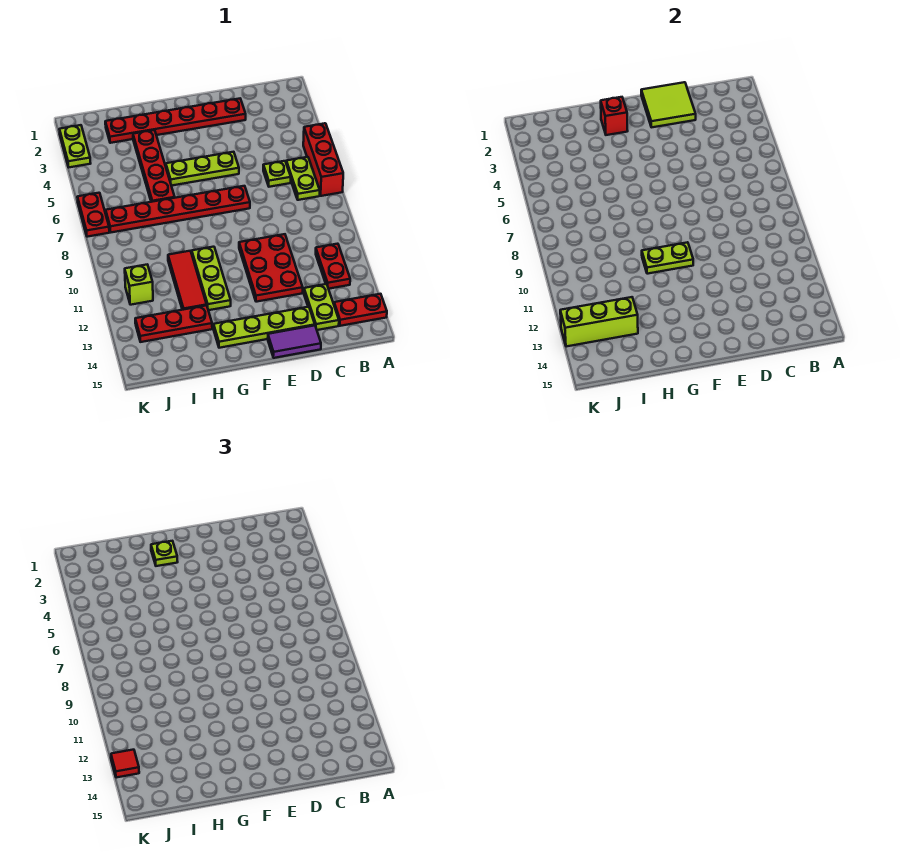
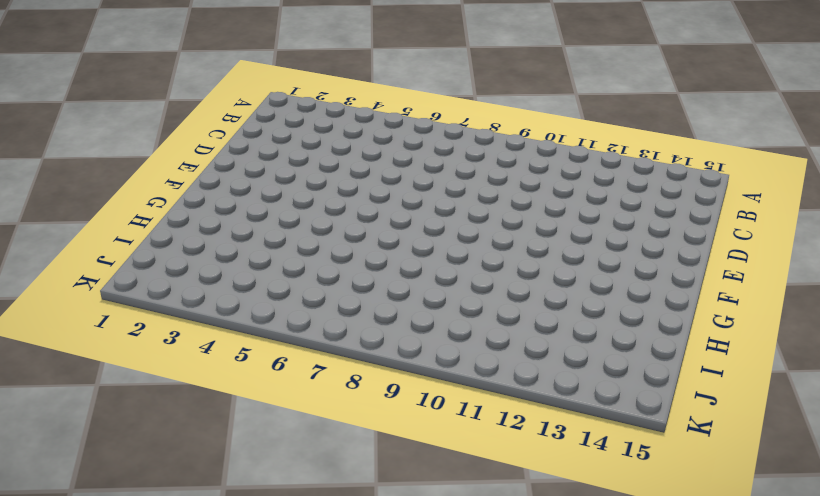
none -> red 1x3 brick [303,123,343,196]
none -> red 1x2 plate [334,294,387,326]
none -> lime 1x2 plate [286,157,320,200]

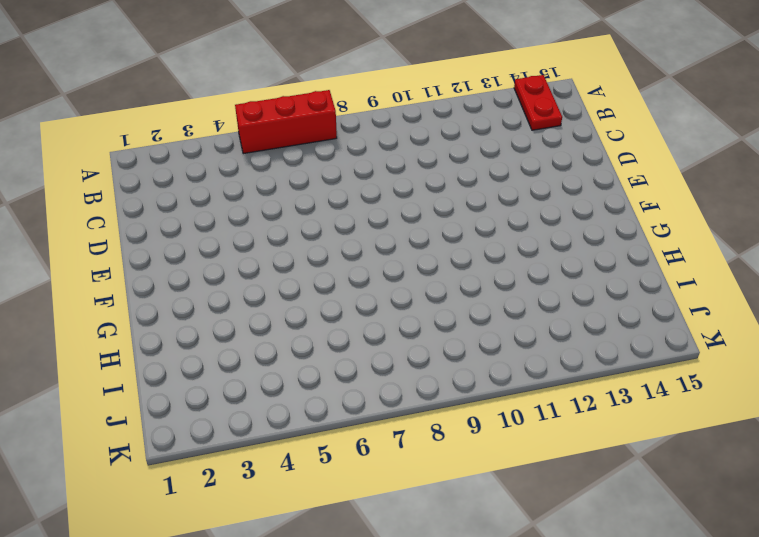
none -> lime 1x2 plate [286,157,320,200]
none -> red 1x2 plate [316,244,350,289]
none -> lime 1x1 plate [263,161,291,187]

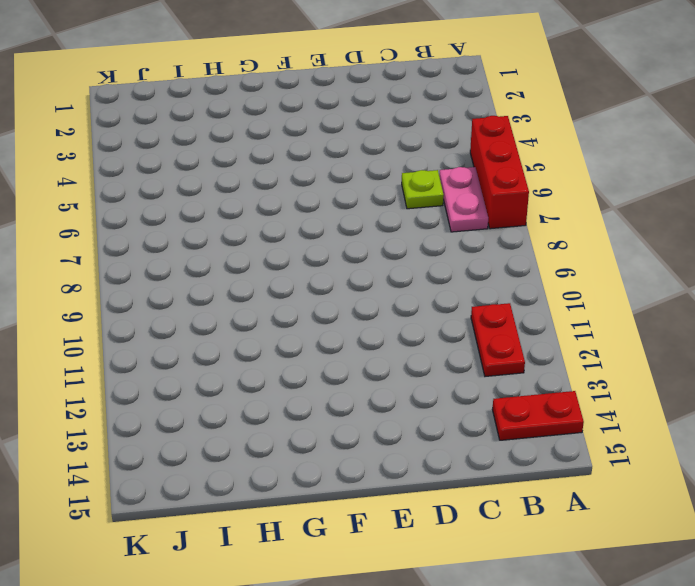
pink 1x2 plate [439,167,488,232] -> lime 1x2 plate [286,157,320,200]
none -> lime 1x2 plate [304,284,339,330]
none -> red 1x6 plate [105,99,246,143]
none -> red 2x3 plate [239,234,303,302]

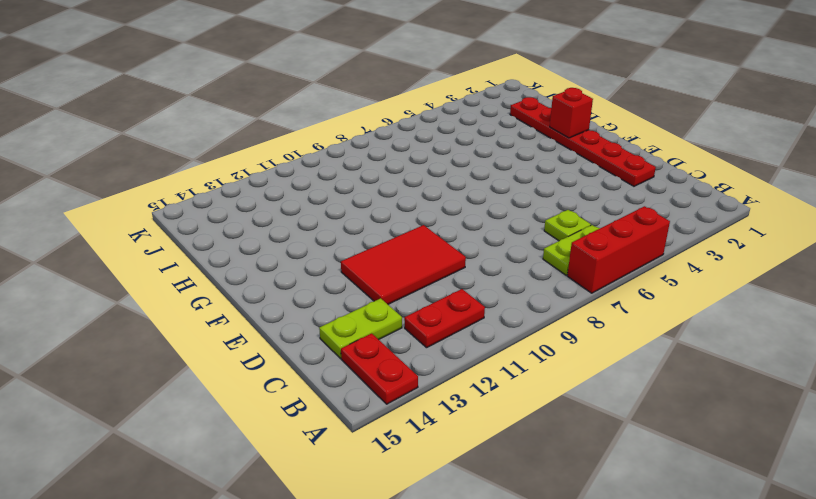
red 2x3 tile [341,225,466,304] -> red 2x3 plate [239,234,303,302]
none -> lime 1x4 plate [214,307,315,348]
none -> purple 1x2 tile [268,325,321,358]
none -> lime 1x3 plate [166,152,239,186]

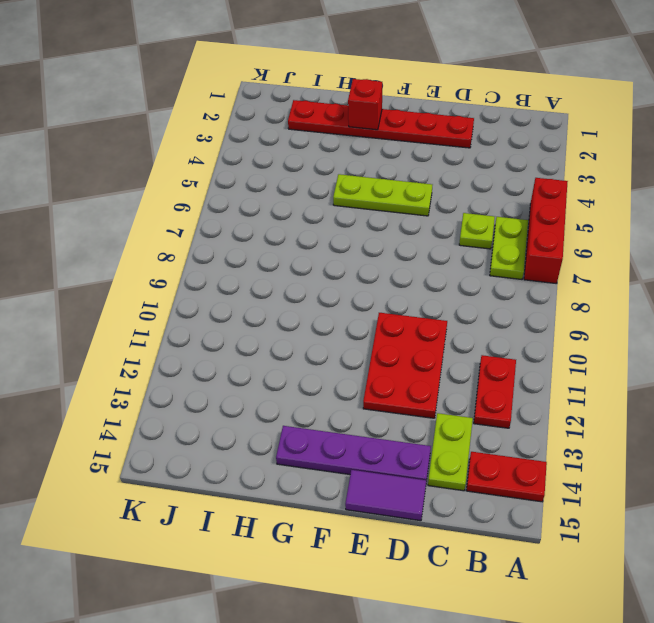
purple 1x4 plate [276,426,431,481] -> lime 1x4 plate [214,307,315,348]
none -> red 1x6 plate [106,186,250,232]
none -> lime 1x3 plate [192,247,231,310]
none -> red 1x4 plate [133,130,175,202]

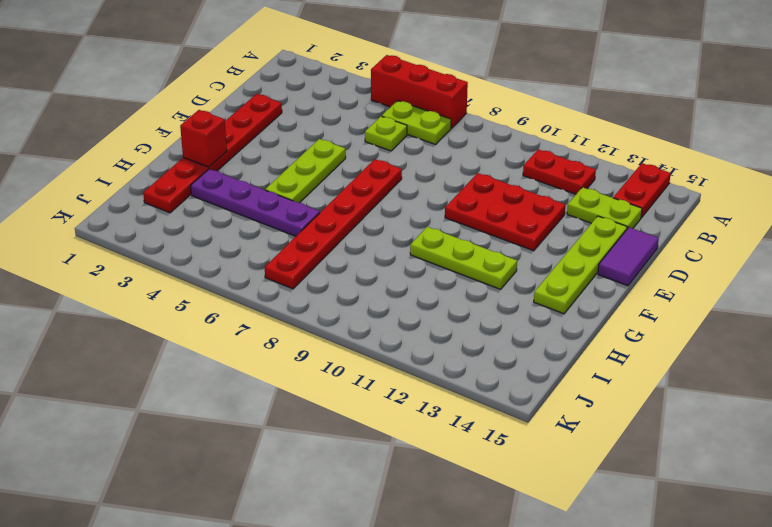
purple 1x4 plate [191,169,320,236] -> red 1x4 plate [133,130,175,202]
none -> red 1x3 tile [168,251,207,310]
none -> red 1x3 plate [135,305,212,342]
none -> lime 1x1 brick [125,265,153,305]

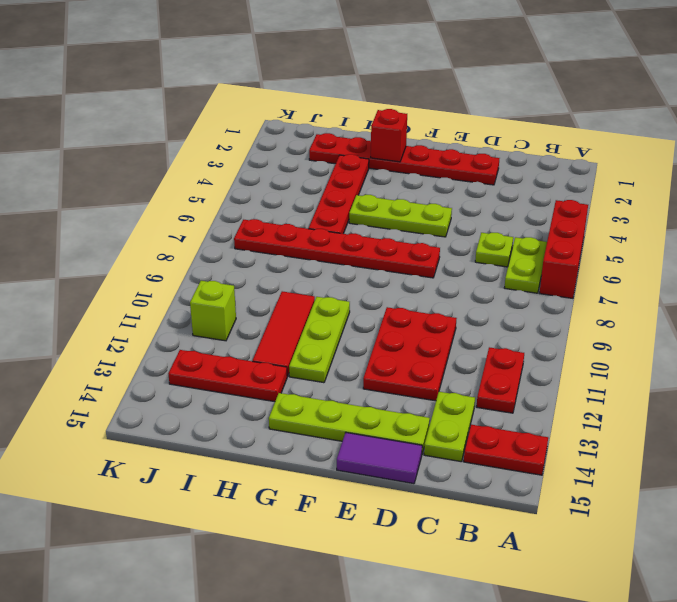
none -> lime 1x2 plate [60,125,91,167]
none -> red 1x2 plate [78,193,109,237]
none -> lime 2x2 tile [641,82,696,127]

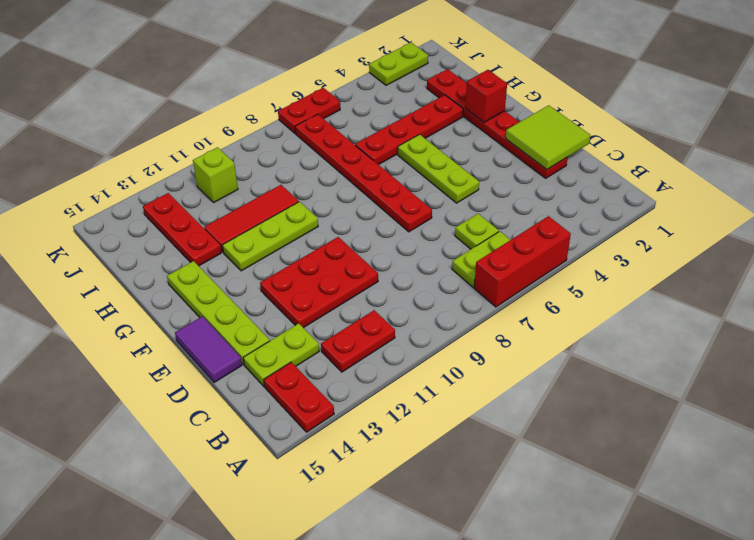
none -> lime 1x2 plate [642,242,693,274]
none -> lime 1x3 brick [560,297,638,347]
none -> lime 1x1 plate [151,541,178,566]

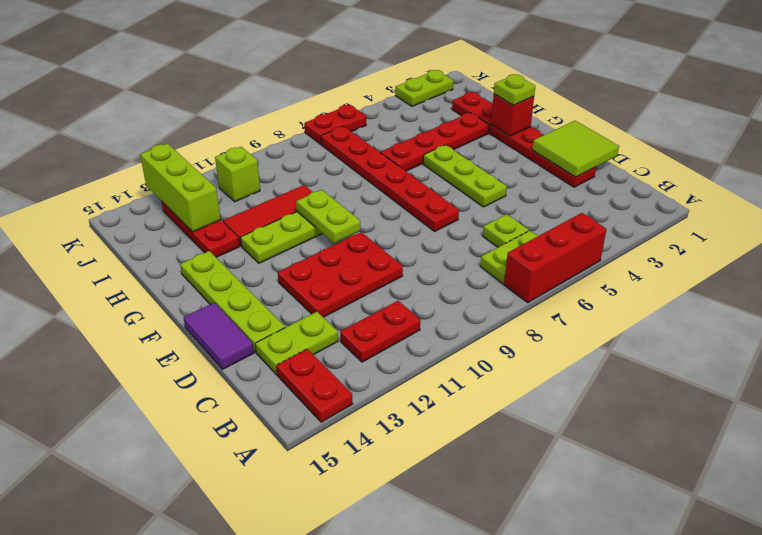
none -> red 1x1 tile [111,750,139,778]

